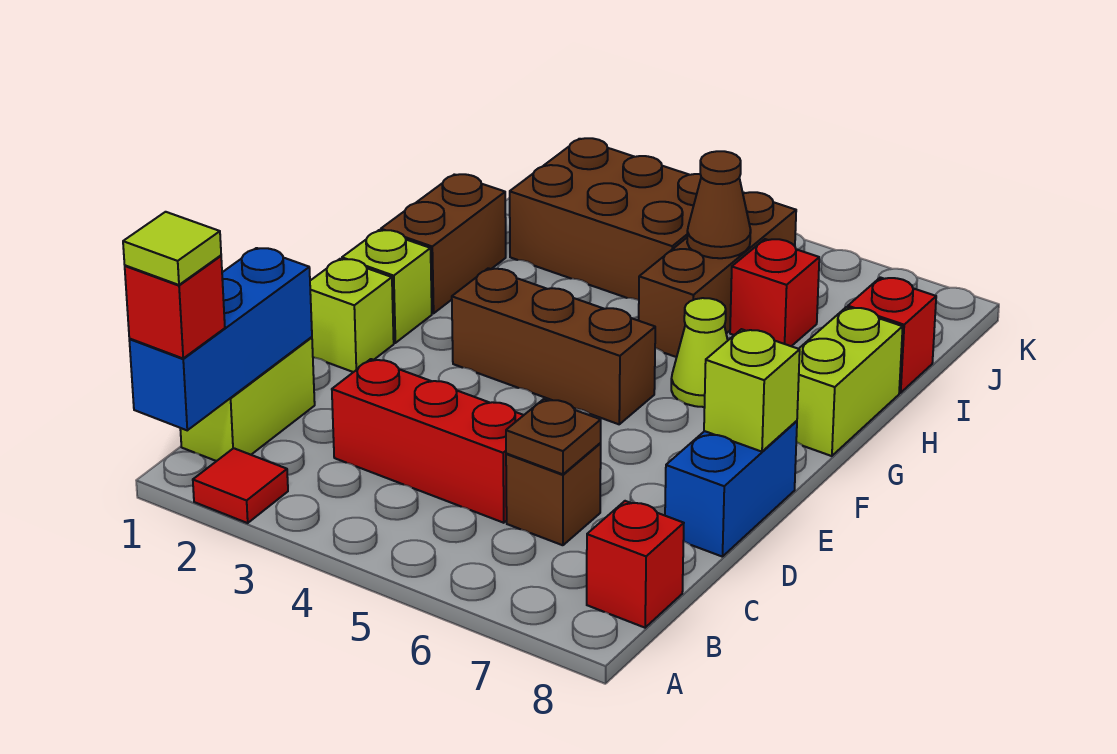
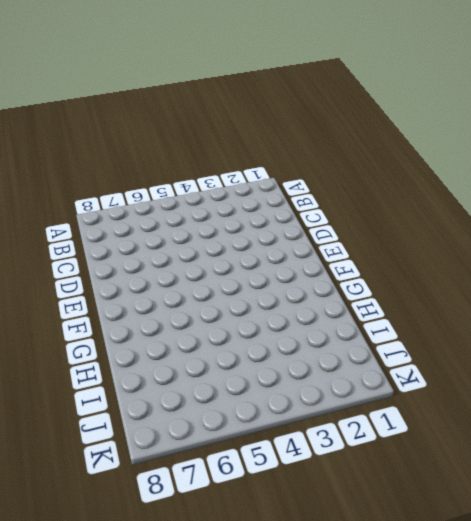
none -> red 1x1 tile [193,448,288,523]
none -> lime 1x2 brick [180,337,315,461]
none -> red 1x1 brick [587,501,684,628]

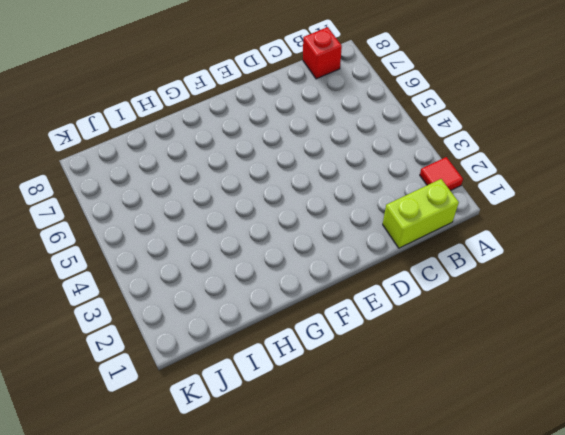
none -> red 1x3 brick [332,359,524,523]
none -> brown 1x1 brick [506,444,601,545]
none -> blue 1x2 brick [665,421,797,557]

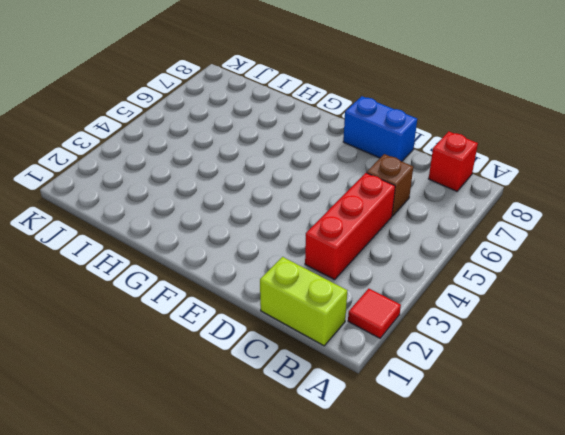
none -> lime 1x1 brick [310,259,394,372]
none -> lime 1x1 brick [342,230,432,343]
none -> brown 1x3 brick [452,268,655,424]

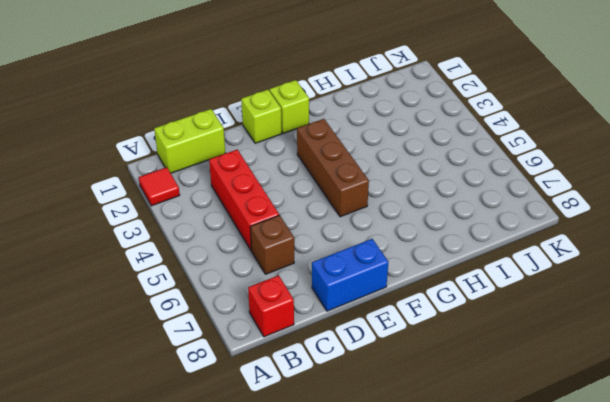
none -> brown 1x2 brick [381,174,506,313]
none -> lime 1x1 cone [671,298,728,407]
none -> lime 1x2 brick [796,307,903,456]

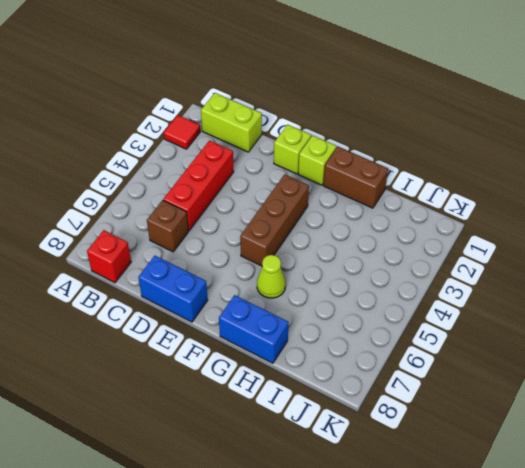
blue 1x2 brick [219,295,289,363] -> lime 1x2 brick [796,307,903,456]
none -> brown 1x3 brick [639,192,796,357]
none -> brown 2x3 brick [510,138,701,300]
none -> red 1x1 brick [730,239,819,346]

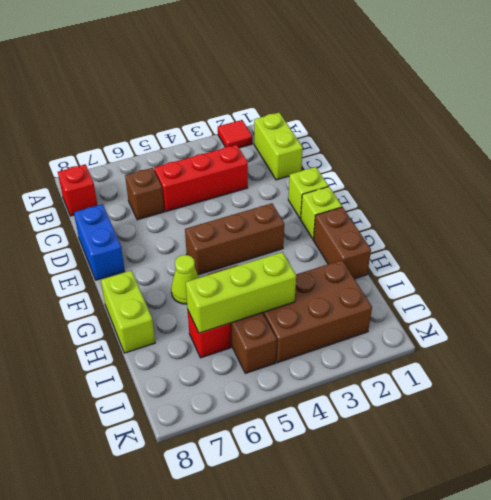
lime 1x3 brick [185,252,296,333] -> brown 1x1 cone [687,151,751,258]
none -> red 1x1 brick [848,277,936,393]
none -> blue 1x3 brick [129,248,312,430]
none -> brown 1x1 plate [506,399,601,474]

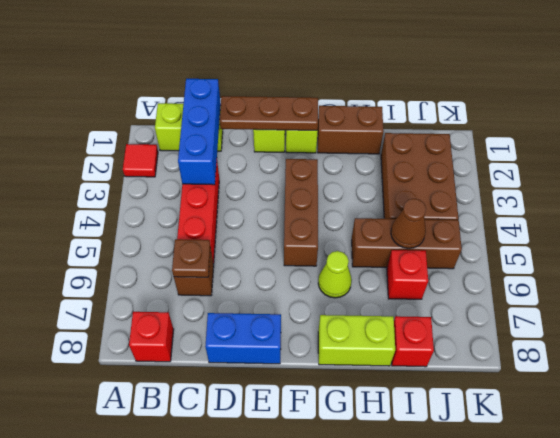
blue 1x3 brick [178,79,221,185] -> blue 1x3 brick turned to [129,248,312,430]
brown 1x3 plate [219,96,318,130] -> none
none -> lime 1x1 brick [704,329,800,452]
none -> red 1x1 brick [125,256,225,358]
none -> lime 1x1 tile [123,212,221,285]

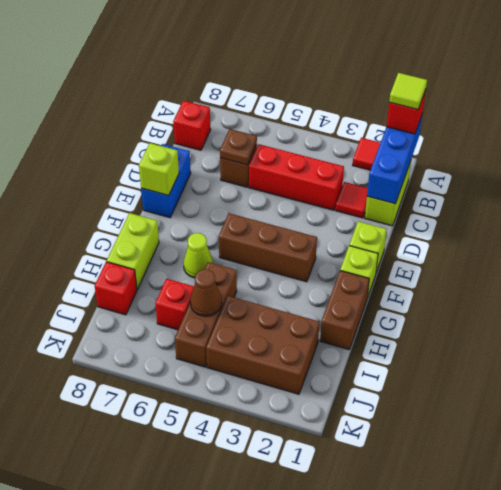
red 1x1 tile [335,182,368,218] -> none

